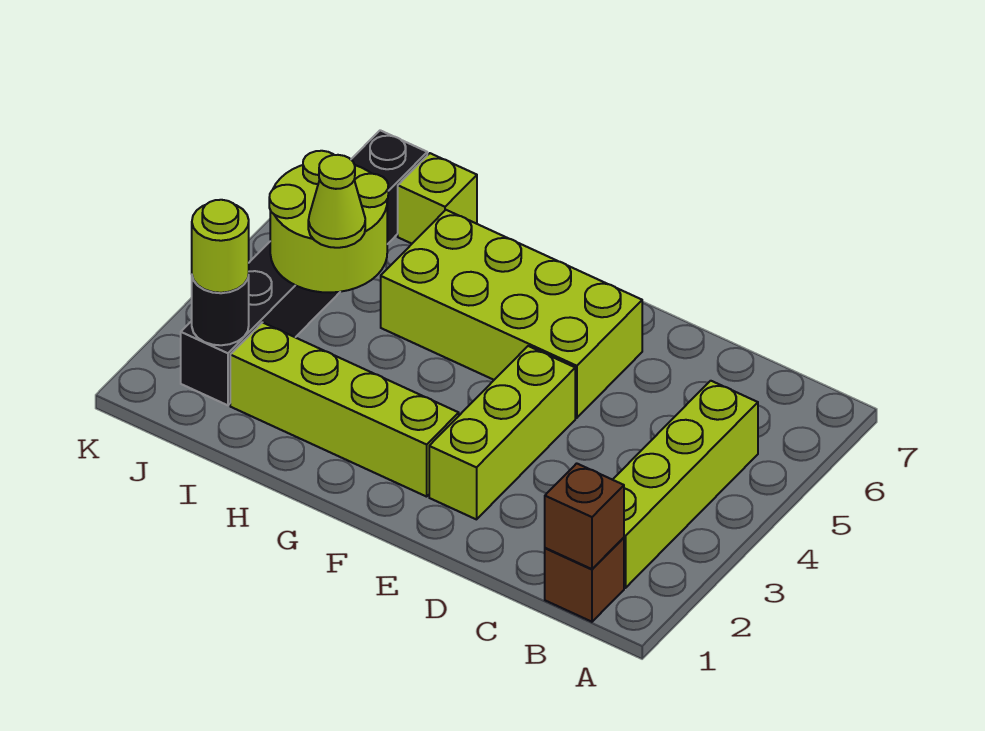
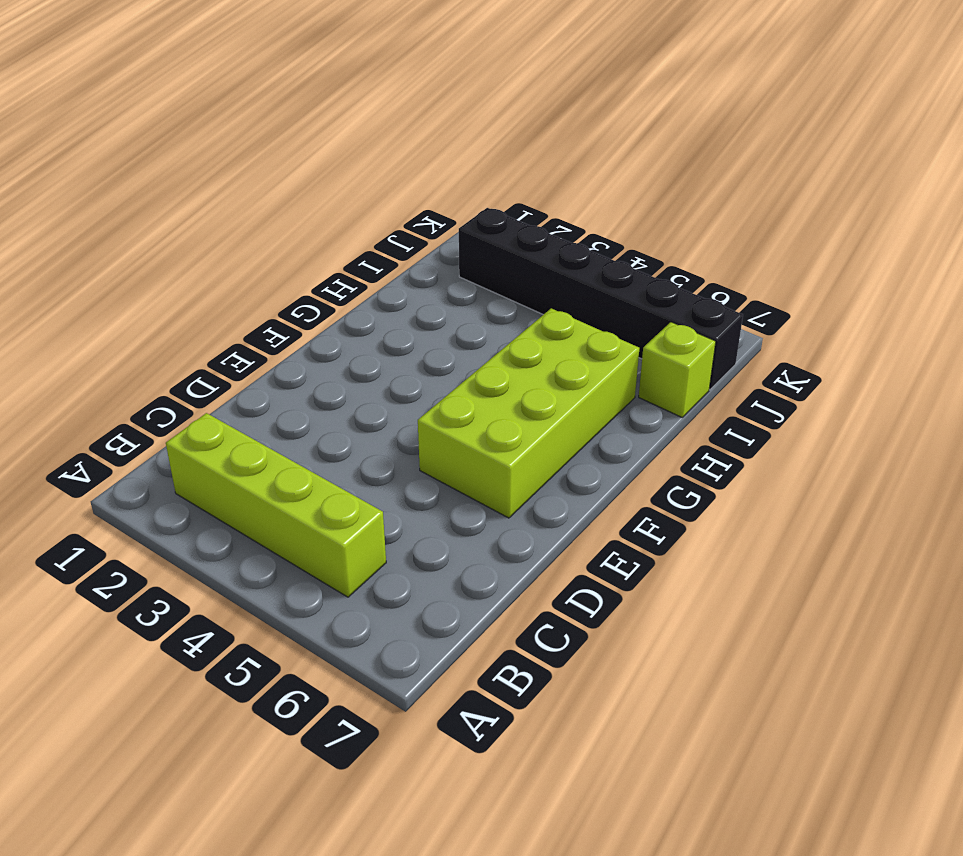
none -> brown 1x1 brick [545,538,624,622]
none -> lime 1x3 brick [429,346,575,519]
none -> lime 1x4 brick [230,322,459,497]

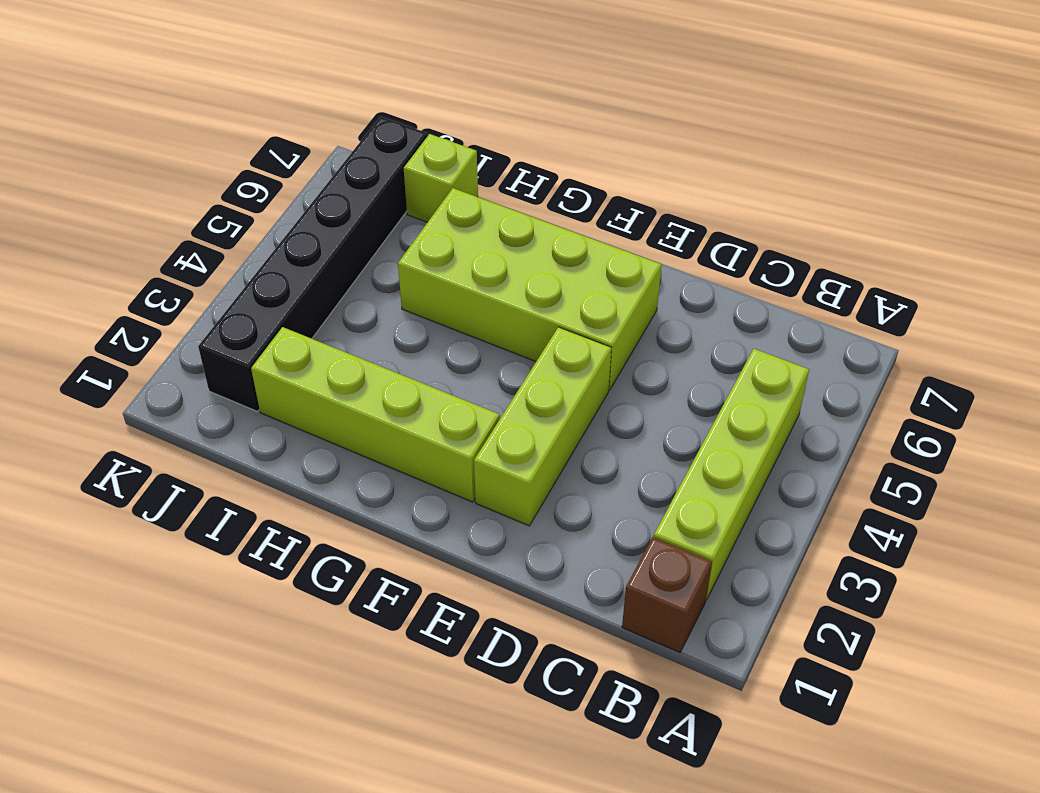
none -> brown 1x1 brick [545,463,624,569]
none -> lime 2x2 round brick [269,151,388,293]
none -> black 1x1 round brick [192,275,249,345]

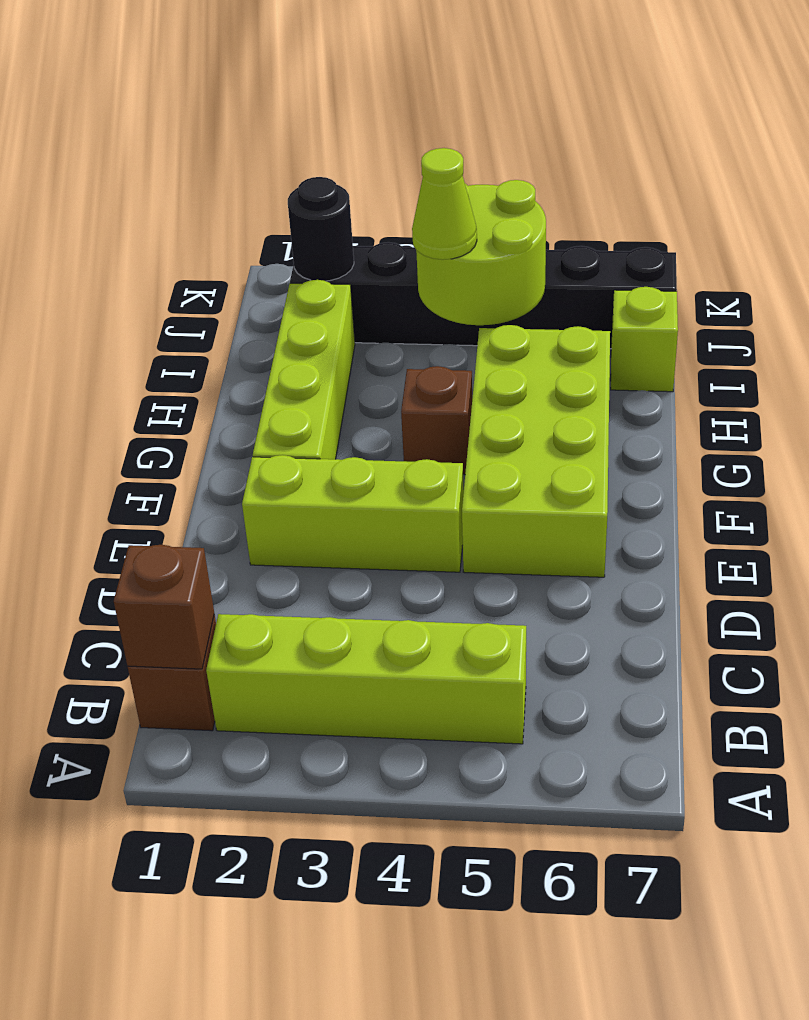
brown 1x1 brick [401,366,472,475] -> none
none -> lime 1x1 round brick [192,200,249,293]

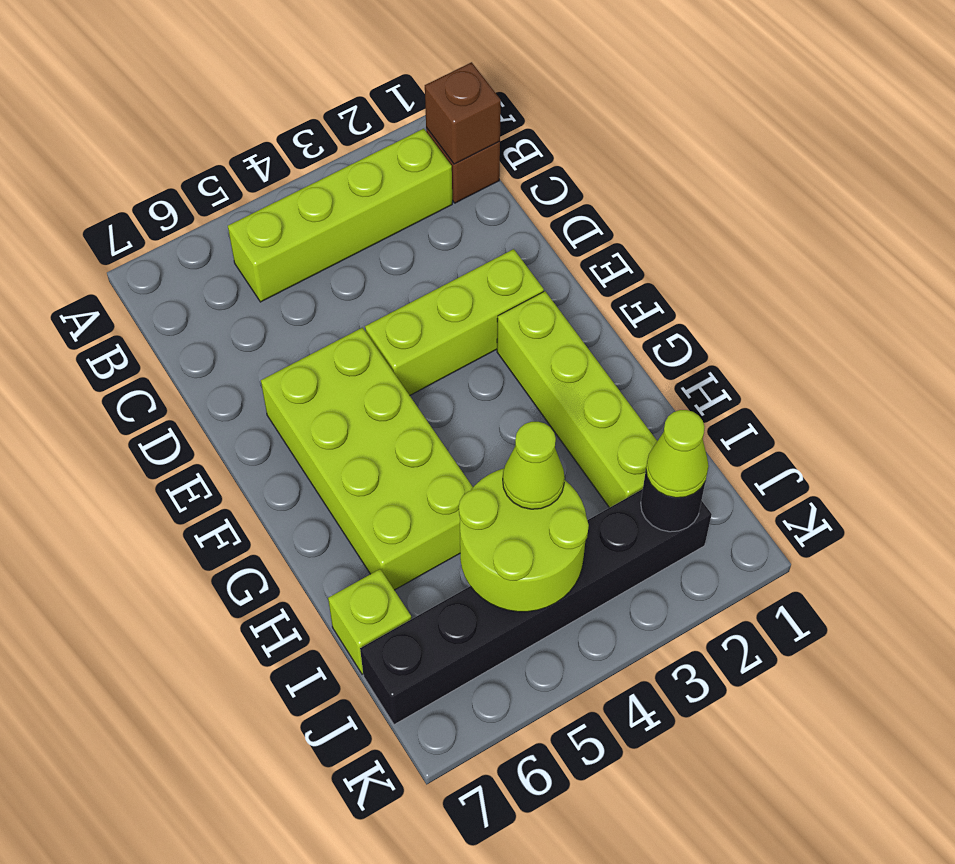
lime 1x1 cone [646,410,709,498] -> lime 1x1 round brick [192,200,249,293]

